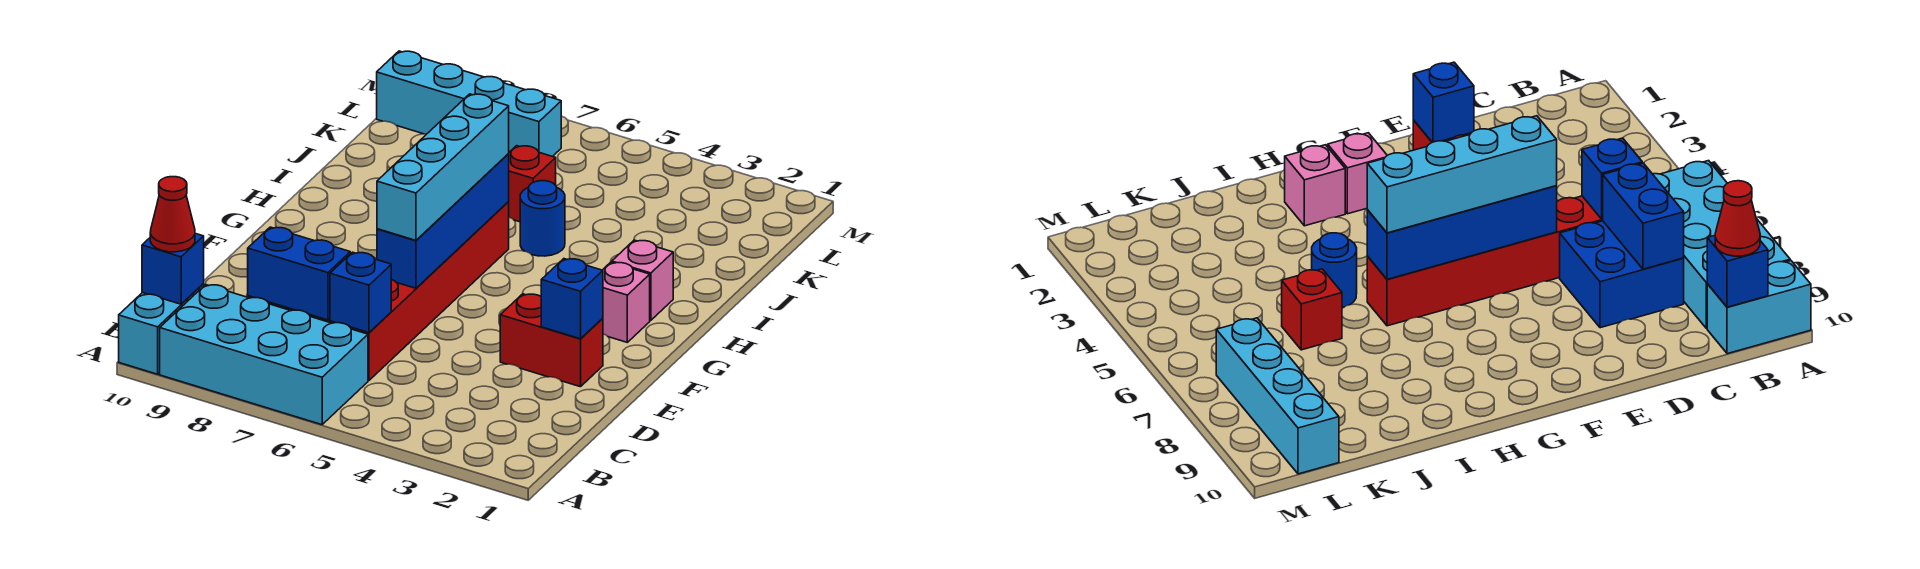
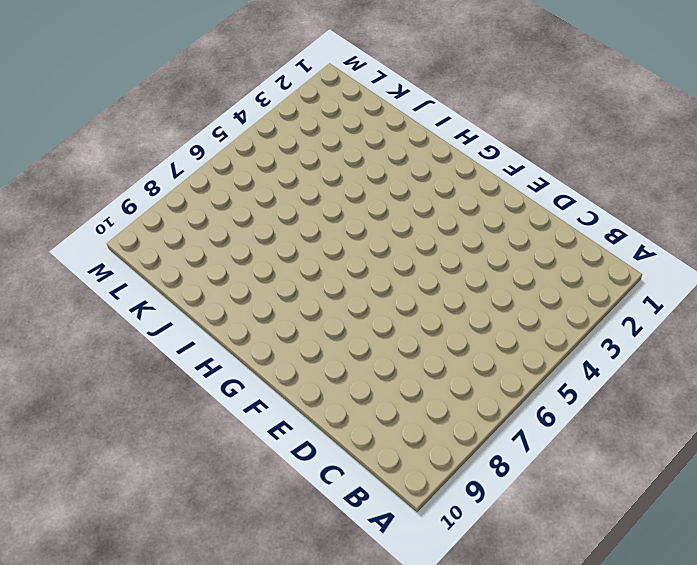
none -> cyan 2x4 brick [160,284,368,425]
none -> cyan 1x2 brick [119,284,204,374]
none -> red 1x6 brick [330,202,509,380]

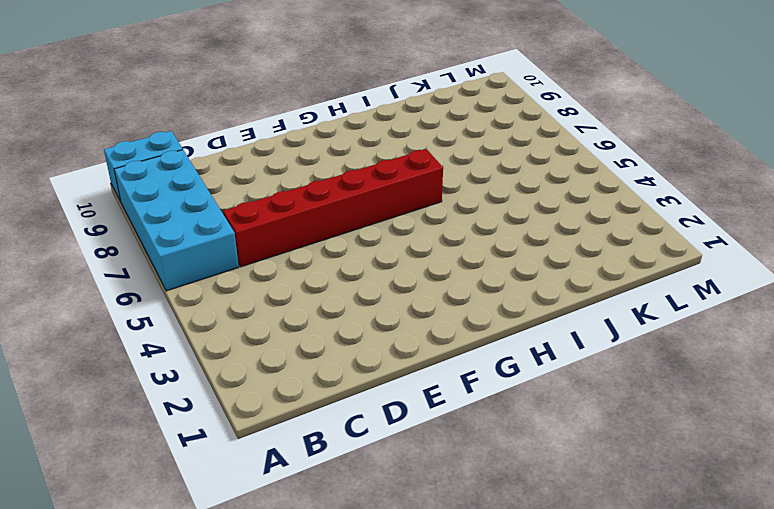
none -> blue 2x2 brick [1560,221,1684,328]
none -> red 1x2 brick [500,294,603,387]
none -> pink 1x1 brick [603,262,650,342]

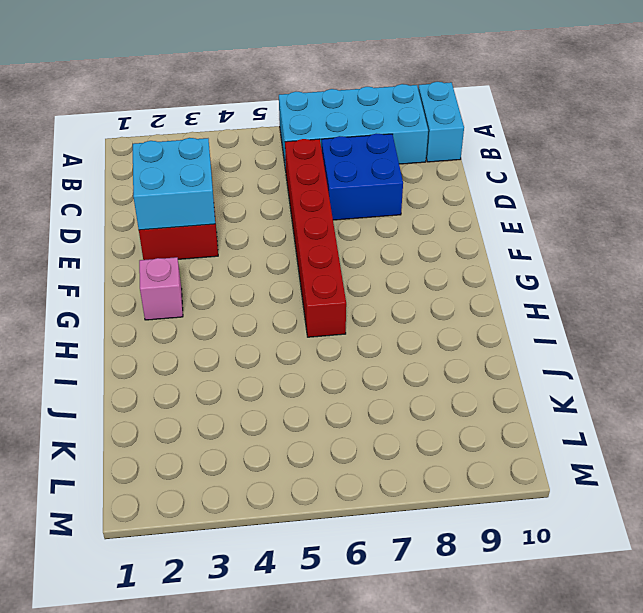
cyan 2x2 brick [133,138,215,230] -> blue 1x1 brick [541,259,603,339]
none -> pink 1x1 brick [612,240,673,320]
none -> blue 1x1 round brick [520,181,565,256]
none -> red 1x1 brick [508,146,556,222]

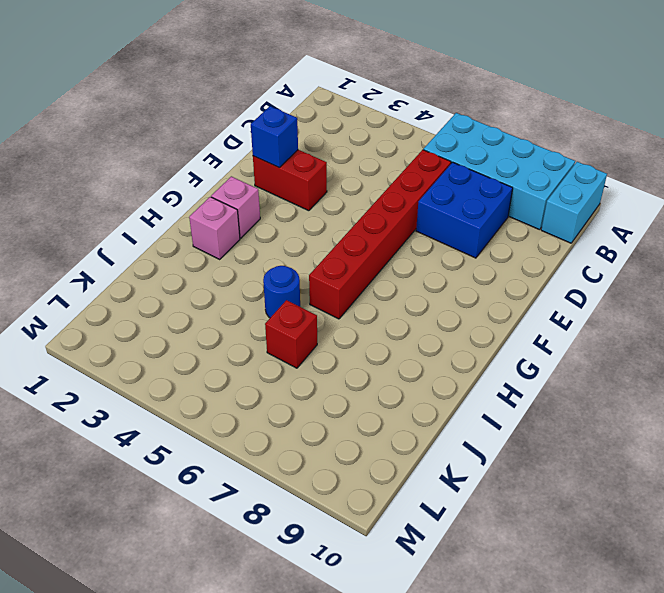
none -> cyan 1x4 brick [377,51,561,157]
none -> blue 1x1 brick [142,233,204,304]
none -> blue 1x1 brick [330,252,391,333]

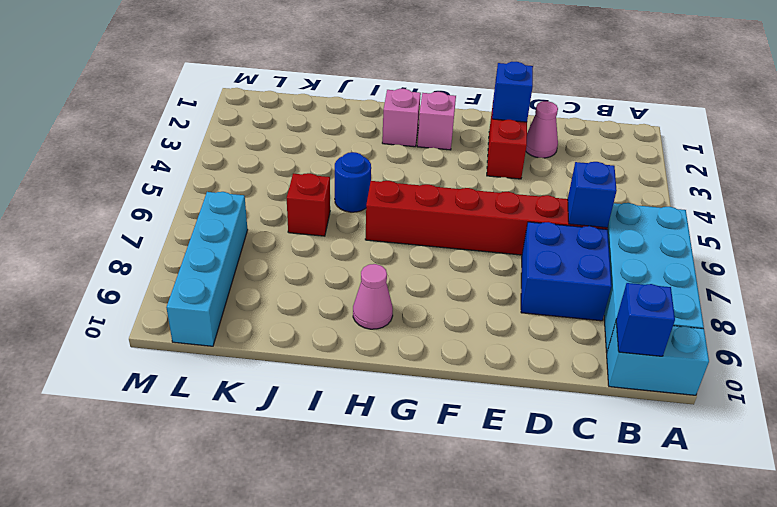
pink 1x1 cone [526,101,558,158] -> none
pink 1x1 cone [353,264,393,329] -> none
none -> blue 1x2 brick [248,227,350,320]
none -> blue 1x4 brick [377,154,509,288]
none -> red 1x1 cone [150,177,195,252]

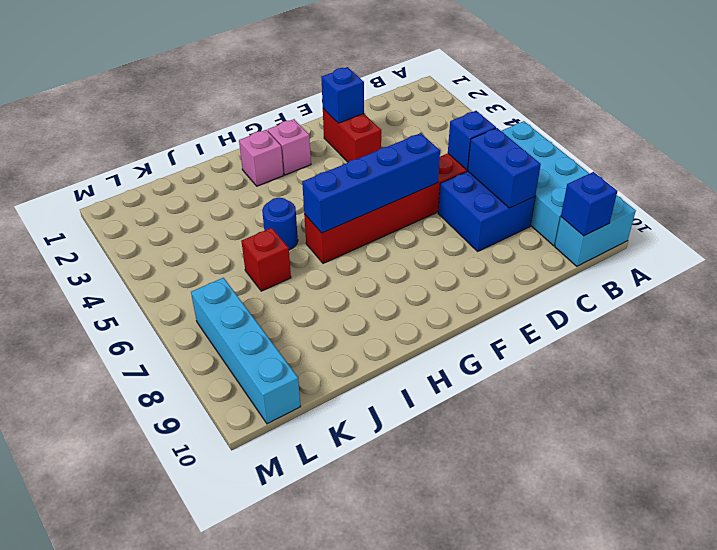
none -> red 1x1 cone [150,177,195,252]
none -> cyan 1x4 brick [377,94,509,240]

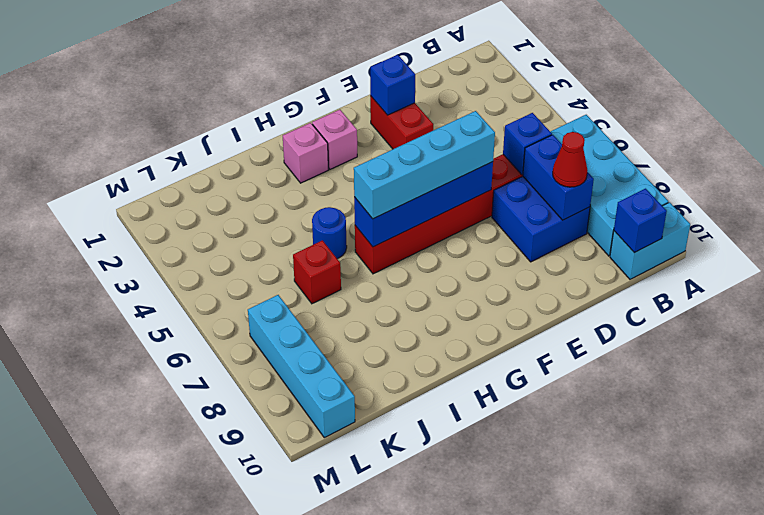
red 1x1 cone [553,132,588,187] -> red 1x1 cone moved to [150,177,195,252]

